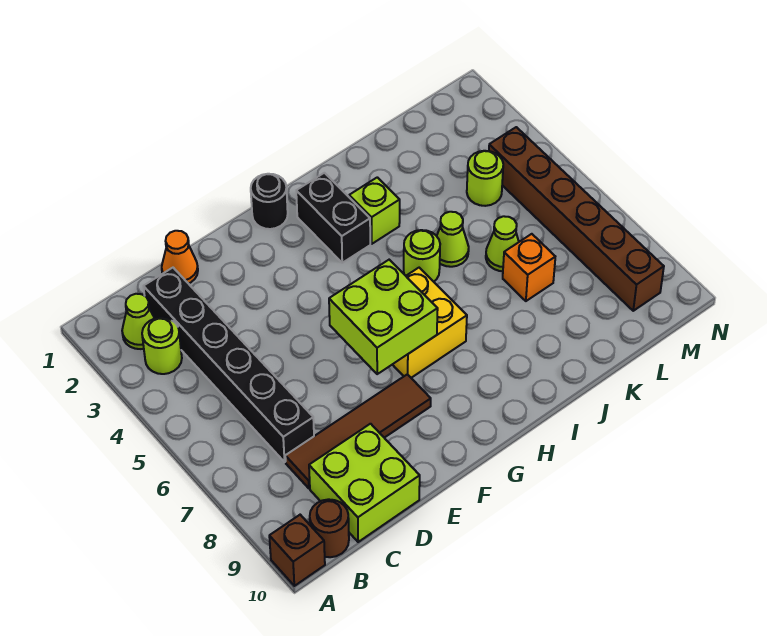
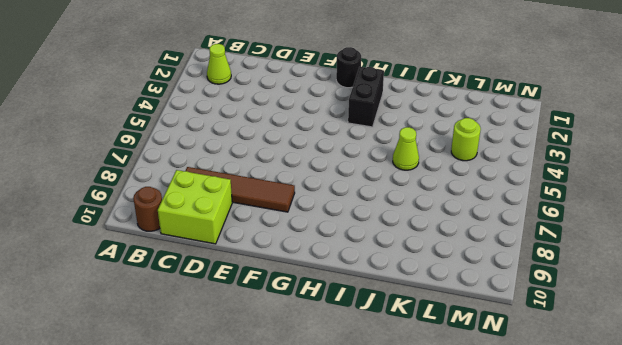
none -> brown 1x1 brick [269,515,325,586]
none -> lime 1x1 round brick [142,318,182,374]
none -> black 1x6 brick [143,268,314,462]

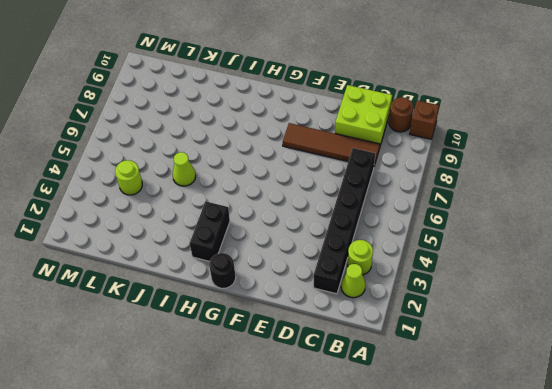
none -> orange 1x1 cone [162,231,198,284]
none -> yellow 2x2 brick [392,268,467,378]
none -> lime 1x1 brick [349,177,400,244]

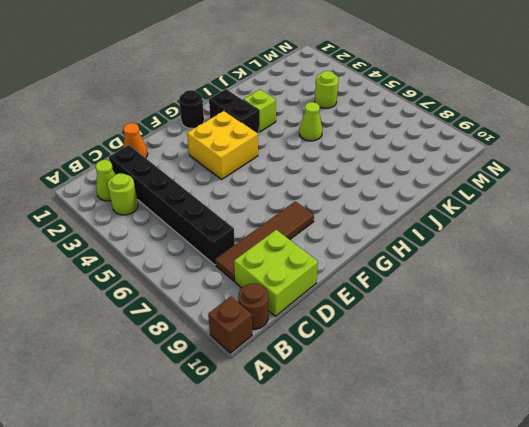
yellow 2x2 brick [187,111,258,179] -> yellow 2x2 brick moved to [392,268,467,378]
none -> lime 1x1 round brick [404,230,440,282]
none -> lime 1x1 cone [486,216,519,271]
none -> orange 1x1 brick [503,234,555,301]

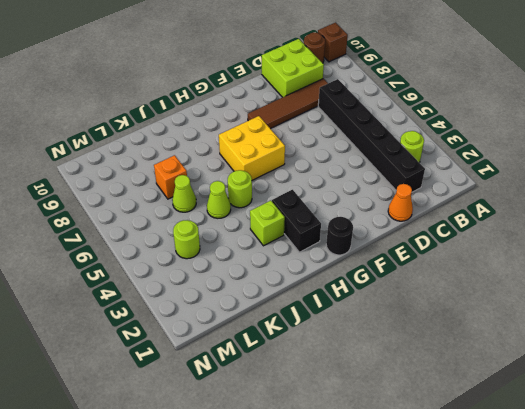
none -> lime 1x1 cone [122,294,155,349]
none -> brown 1x6 brick [489,127,664,311]
none -> lime 2x2 brick [329,260,438,374]

